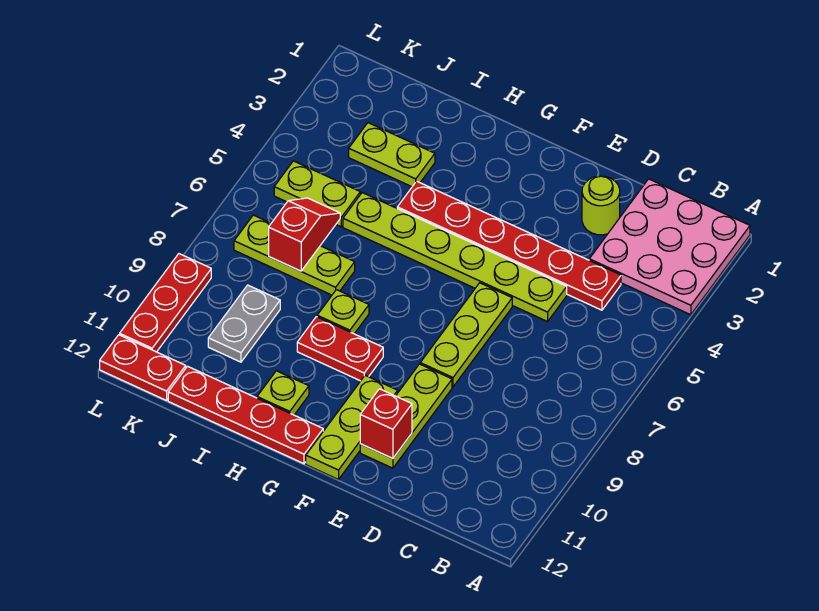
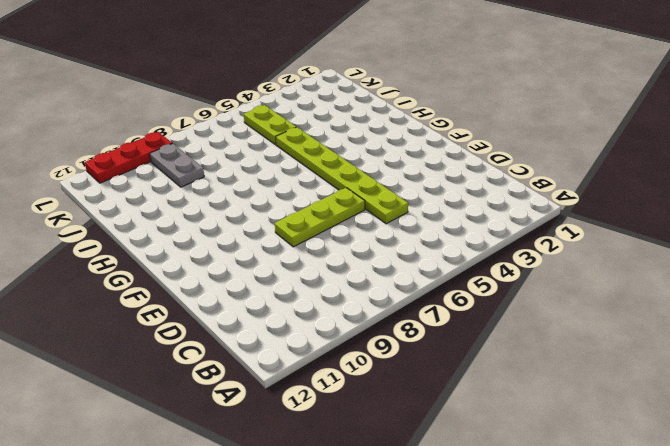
grey 1x2 plate [150,144,204,187] -> grey 1x2 plate turned to [208,285,280,362]
none -> pink 3x3 plate [589,179,750,315]
none -> red 1x6 plate [397,181,621,310]
none -> lime 1x1 round brick [582,176,620,235]

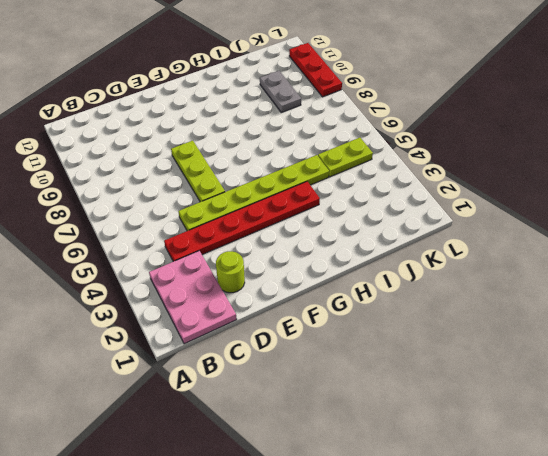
pink 2x3 plate [149,251,237,344] -> pink 3x3 plate [589,179,750,315]
none -> lime 1x3 plate [360,364,452,468]
none -> lime 1x3 plate [306,375,398,480]
none -> red 1x2 plate [297,317,383,381]

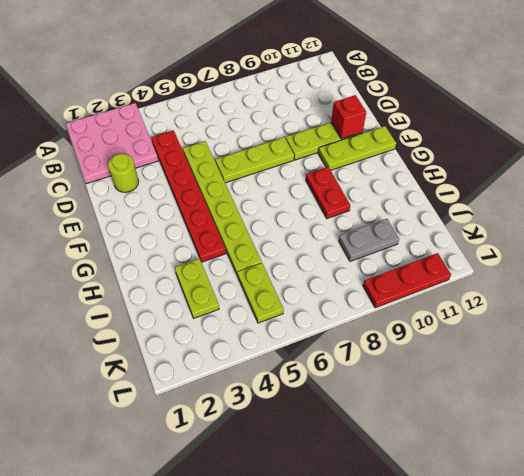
none -> red 1x4 plate [168,366,323,464]
none -> lime 1x1 plate [317,290,369,334]
none -> lime 1x1 plate [257,371,309,415]

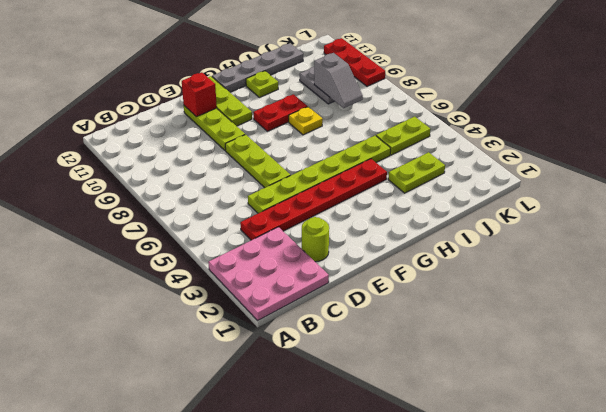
grey 1x4 plate [212,43,303,92] -> red 1x4 plate [168,366,323,464]
yellow 1x1 plate [289,107,323,135] -> lime 1x1 plate [317,290,369,334]
grey 1x2 slope [314,53,363,108] -> none
none -> lime 1x3 plate [234,215,355,295]
none -> red 1x2 plate [100,335,186,401]
none -> red 1x2 slope [269,198,340,271]

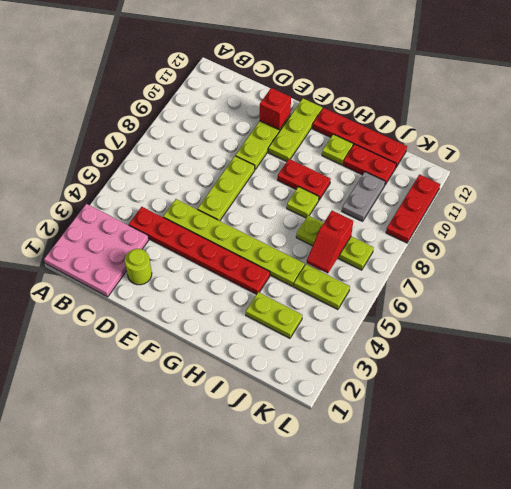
red 1x2 plate [343,144,396,185] -> red 1x2 plate moved to [100,335,186,401]

